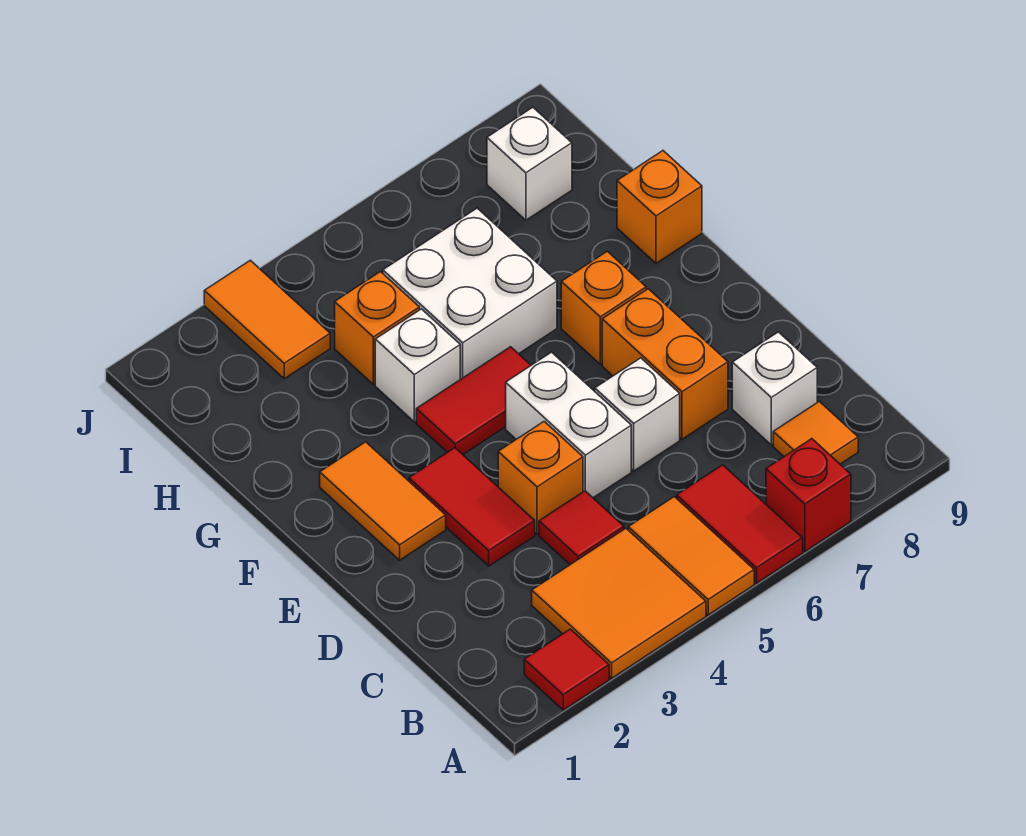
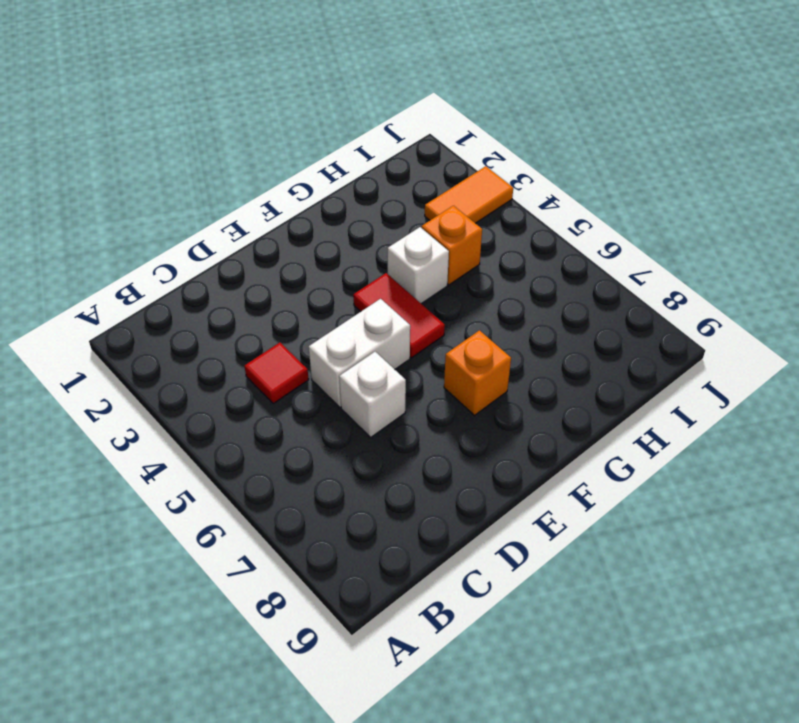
none -> red 1x1 tile [524,629,609,710]
none -> orange 2x2 tile [532,528,706,678]
none -> orange 1x2 tile [628,497,754,615]

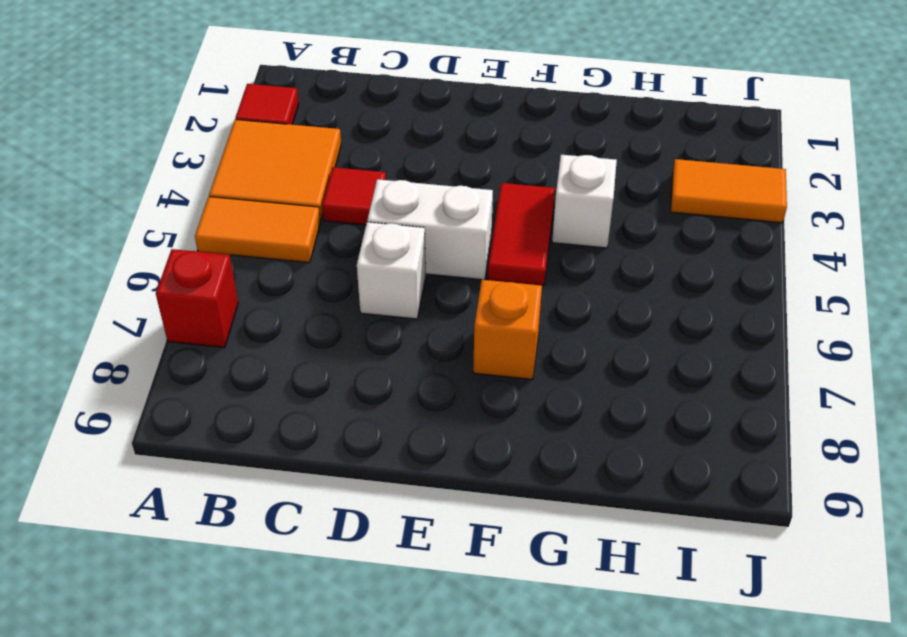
none -> red 1x2 tile [677,465,803,583]
none -> orange 1x1 tile [773,401,858,464]
none -> white 1x1 brick [732,332,817,445]

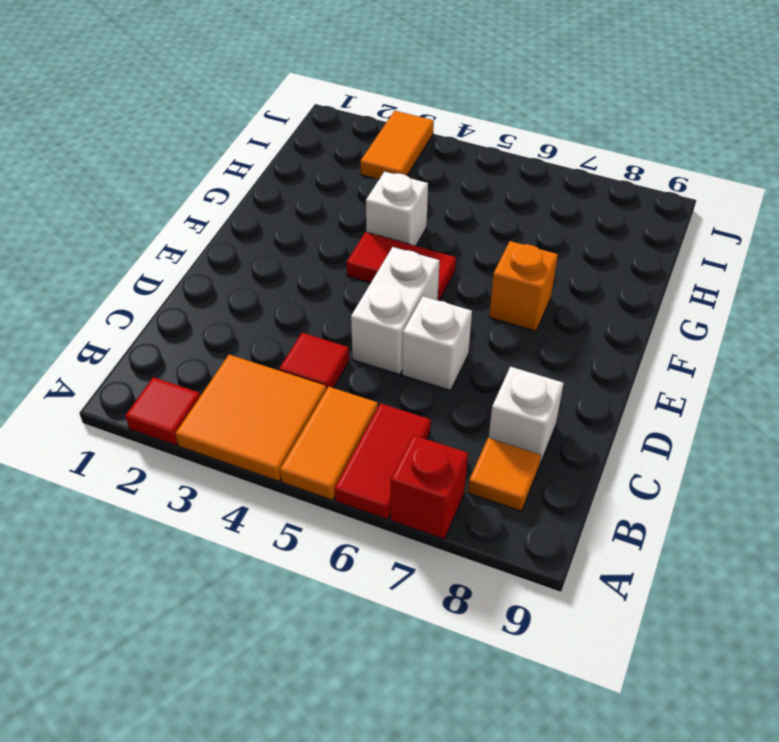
none -> red 1x2 tile [409,448,535,566]
none -> orange 1x1 brick [498,421,583,534]
none -> orange 1x2 brick [602,289,728,439]

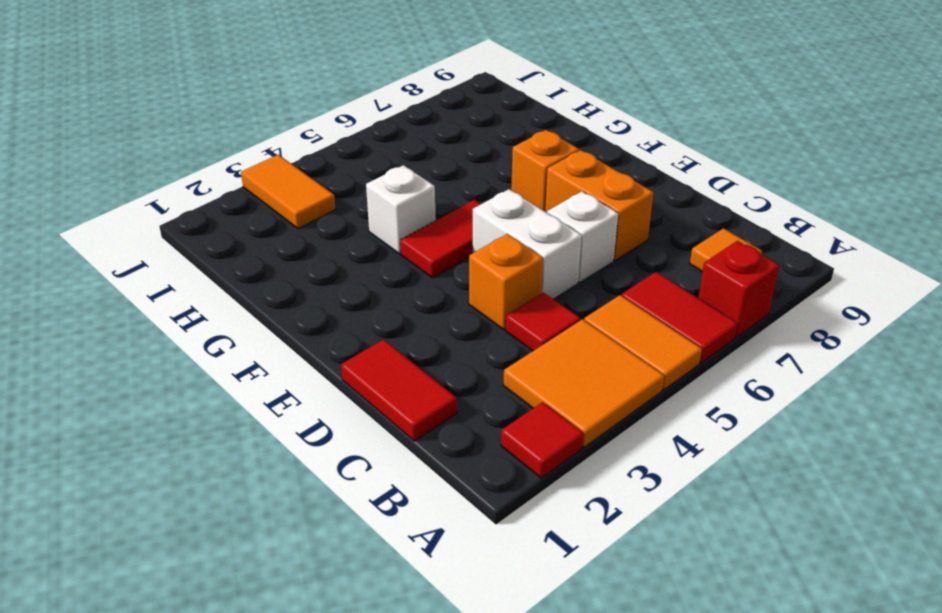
red 1x2 tile [341,340,457,441] -> red 1x2 tile moved to [409,448,535,566]
none -> white 1x1 brick [732,332,817,445]
none -> orange 1x2 tile [320,442,446,560]
none -> white 2x2 brick [383,208,557,379]

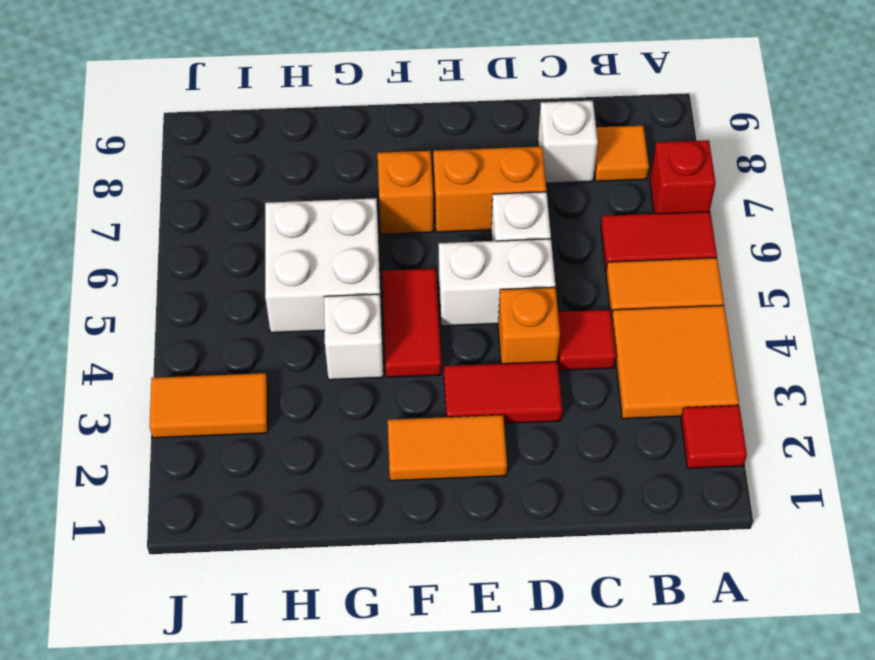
none -> orange 1x1 brick [617,151,702,263]
none -> orange 1x1 brick [335,272,419,385]
none -> white 1x1 brick [487,107,572,220]

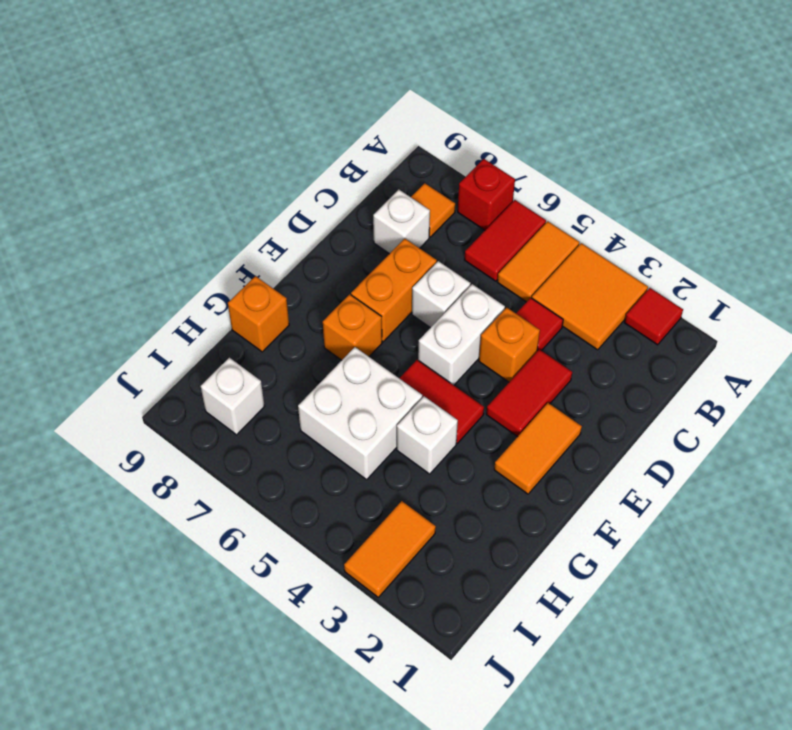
none -> orange 1x1 brick [335,272,419,385]

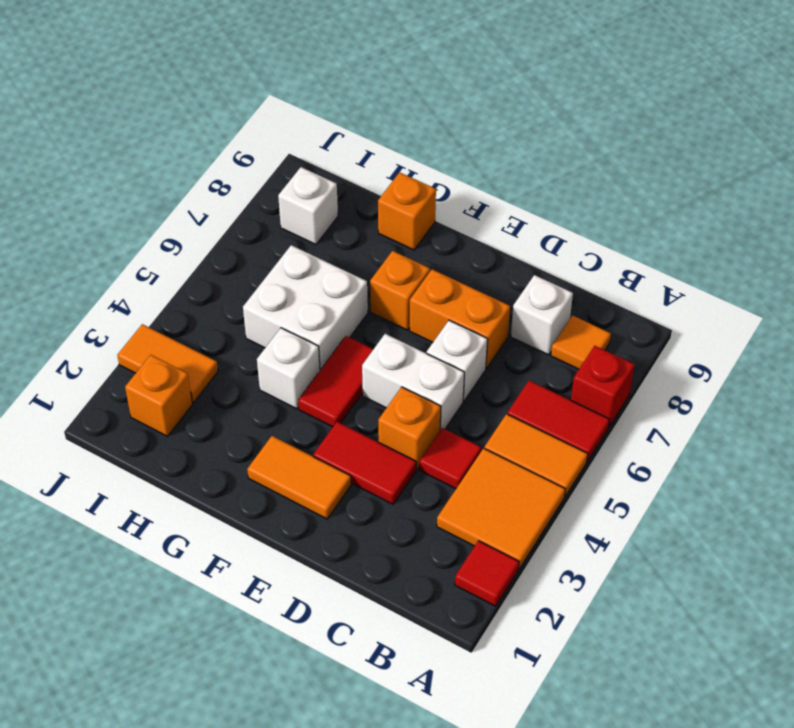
orange 1x1 brick [125,355,192,436] -> orange 1x1 brick moved to [335,272,419,385]

